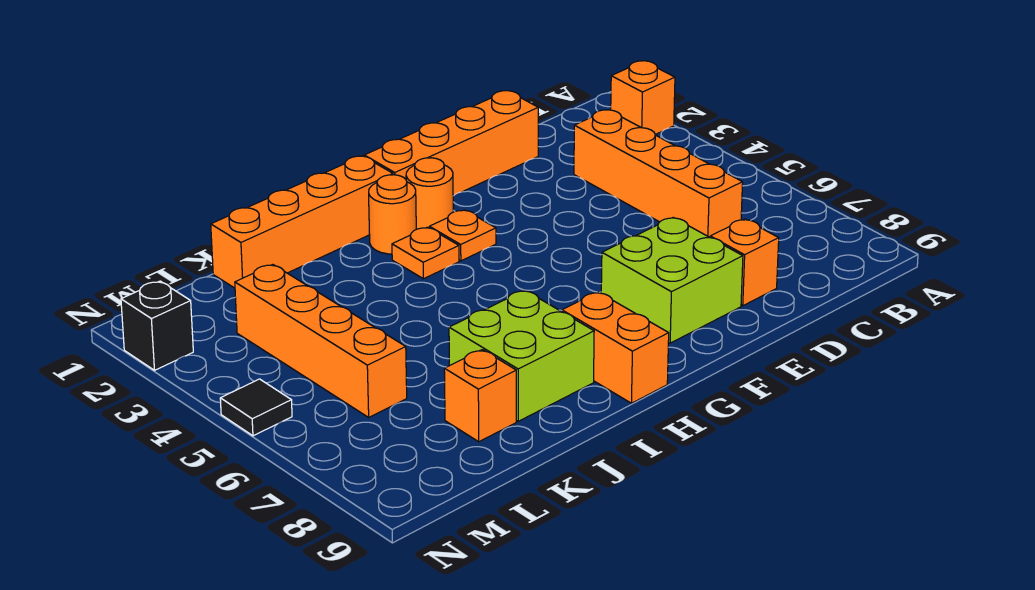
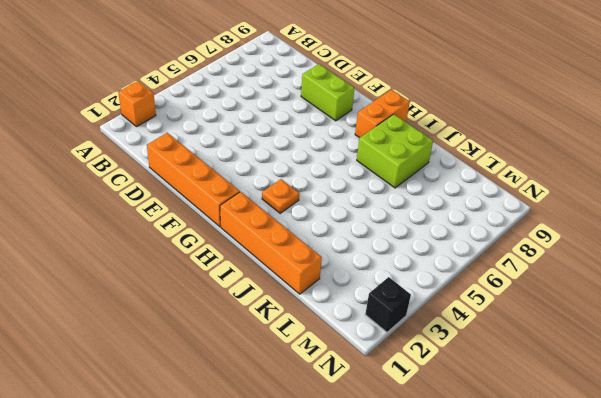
lime 1x2 brick [301,64,355,121] -> lime 2x2 brick [601,218,743,343]
none -> orange 1x4 brick [574,110,743,237]
none -> orange 1x1 brick [710,219,779,306]
none -> orange 1x1 round brick [406,158,453,229]

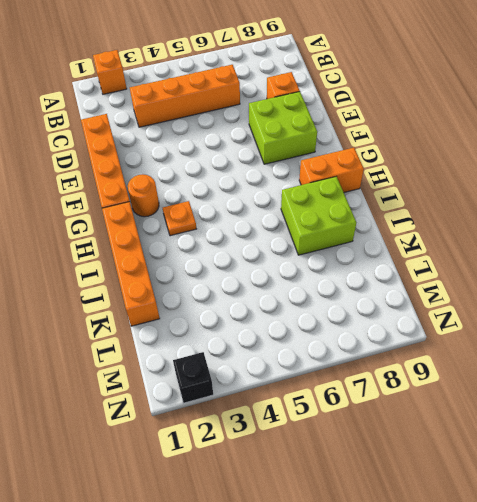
none -> orange 1x1 plate [429,210,496,261]
none -> orange 1x1 round brick [369,175,416,254]
none -> orange 1x1 brick [444,350,516,442]

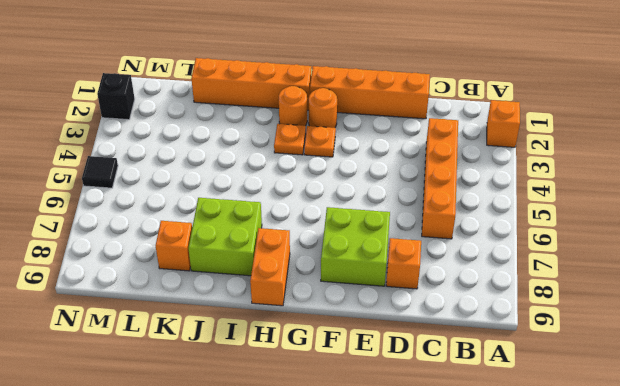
none -> orange 1x4 brick [235,265,407,417]

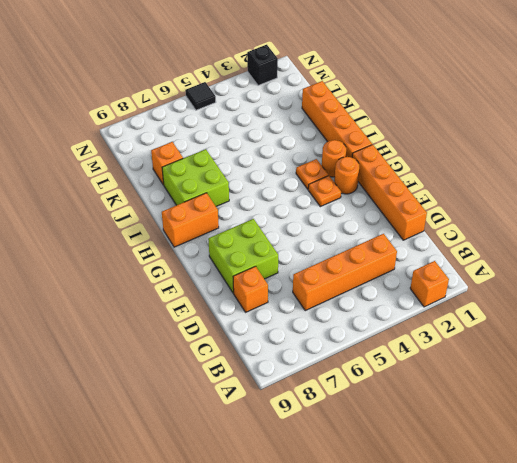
none -> orange 1x4 brick [235,265,407,417]

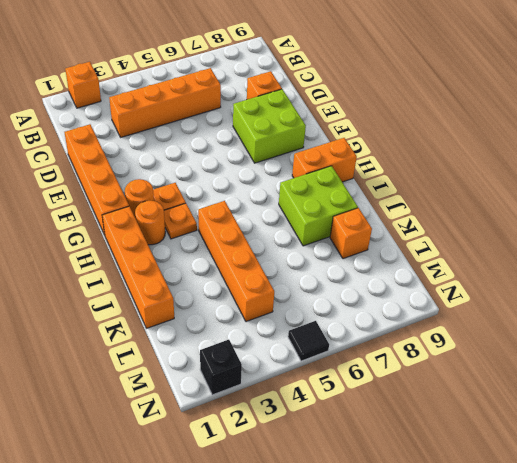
orange 1x4 brick [198,201,274,322] -> orange 1x4 brick turned to [235,265,407,417]

